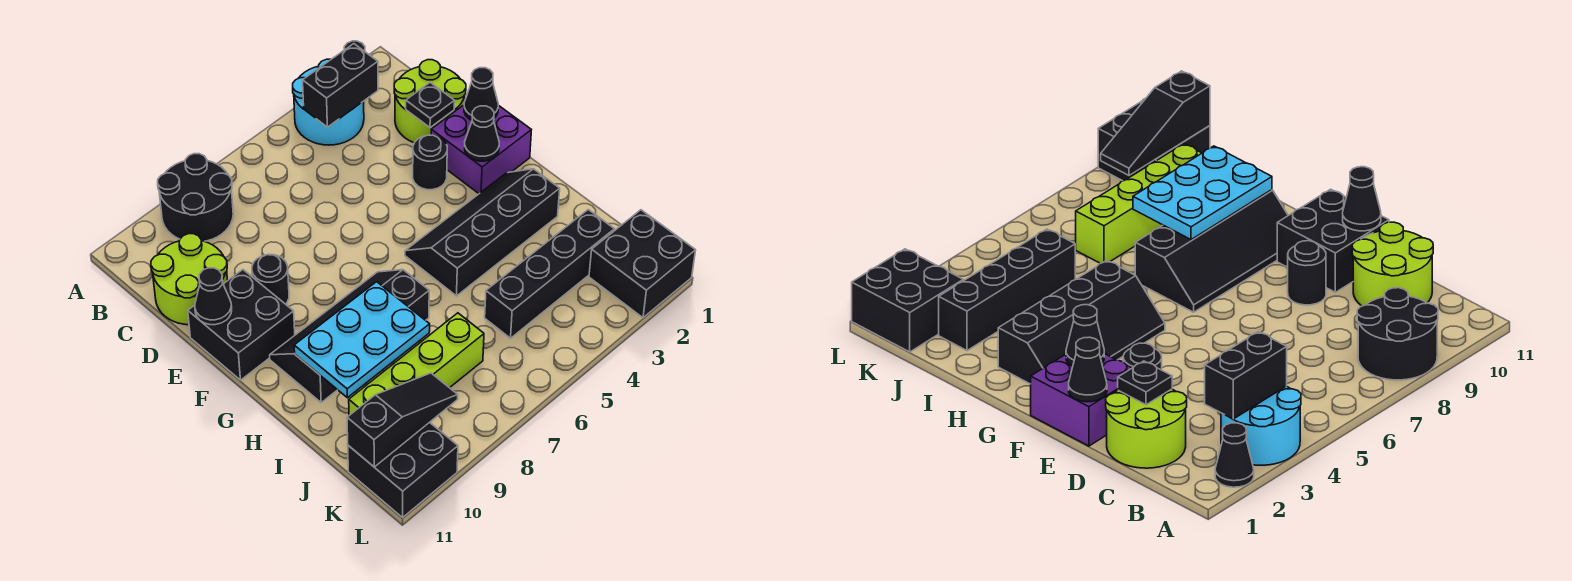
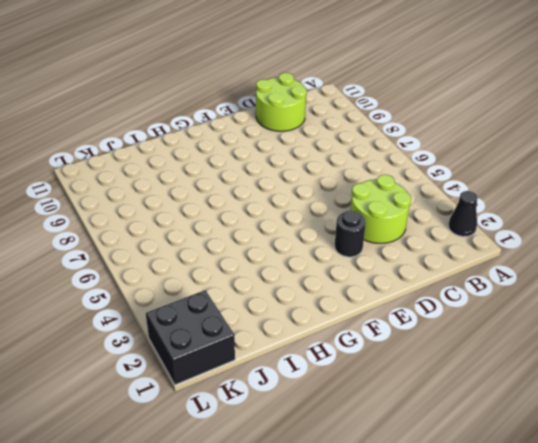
lime 2x2 round brick [351,175,411,243] -> lime 2x2 round brick moved to [394,60,466,143]
none -> cyan 2x2 round brick [293,59,364,145]
none -> black 2x2 round brick [158,154,233,241]
none -> purple 2x2 brick [431,105,531,194]

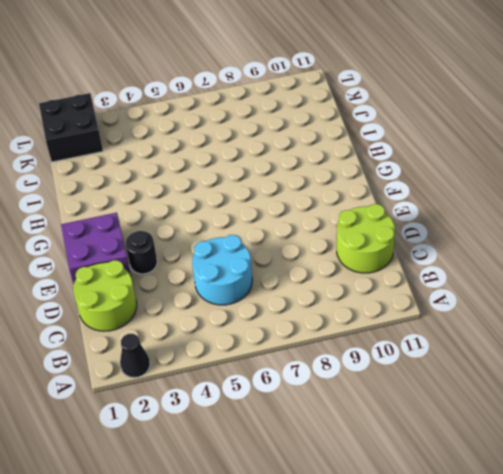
cyan 2x2 round brick [192,235,252,305] -> cyan 2x2 round brick moved to [293,59,364,145]
none -> black 2x2 round brick [158,154,233,241]
none -> black 1x1 round brick [252,255,289,304]
none -> black 2x2 brick [188,270,295,380]

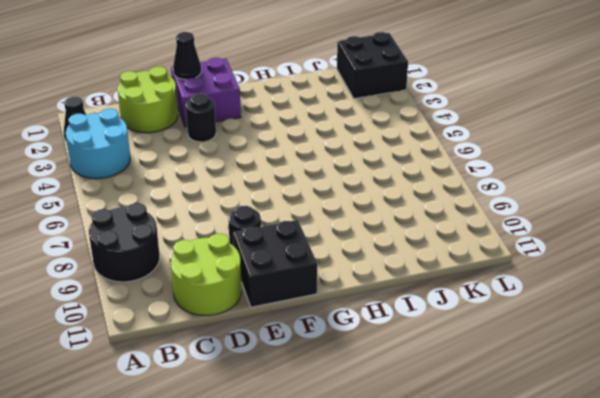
none -> black 2x4 slope [405,169,560,296]
none -> black 2x4 slope [270,270,429,402]
none -> black 1x4 brick [485,210,614,338]

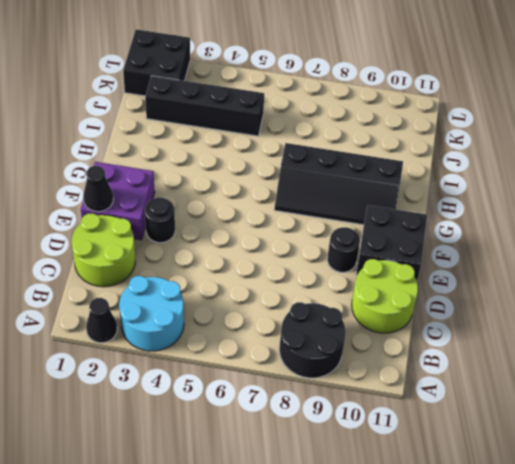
none -> black 2x4 slope [405,169,560,296]
none -> lime 1x4 brick [349,313,484,415]
none -> black 2x2 brick [348,422,458,517]

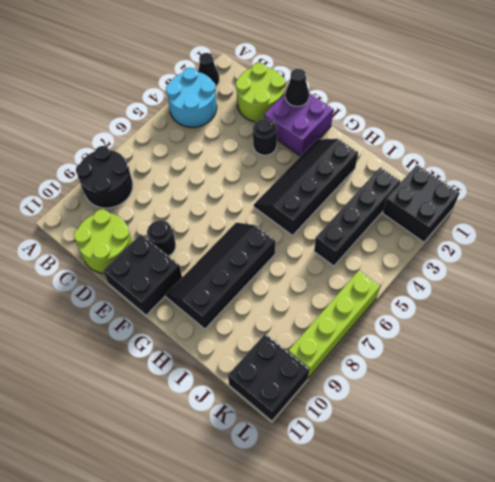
lime 1x4 brick [288,271,380,378] -> lime 1x4 brick moved to [349,313,484,415]
none -> black 1x2 brick [303,44,378,127]
none -> black 1x1 plate [406,83,455,128]
none -> black 1x1 cone [195,268,232,325]

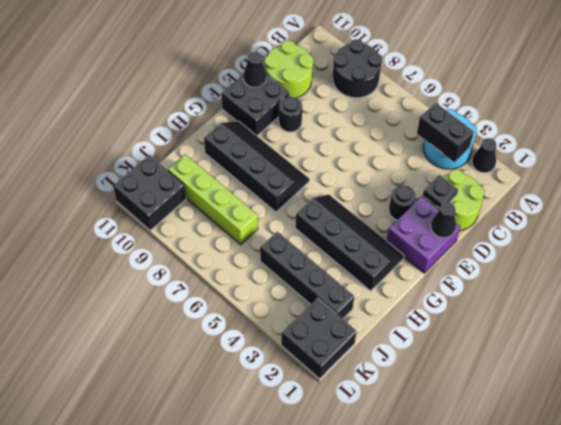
none -> black 1x1 cone [465,106,499,161]
none -> cyan 2x3 plate [294,282,430,398]
none -> black 1x3 slope [347,373,458,467]

